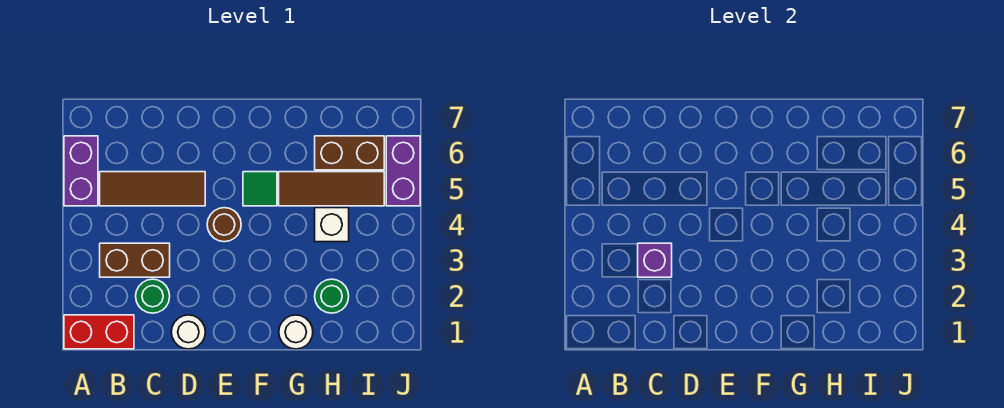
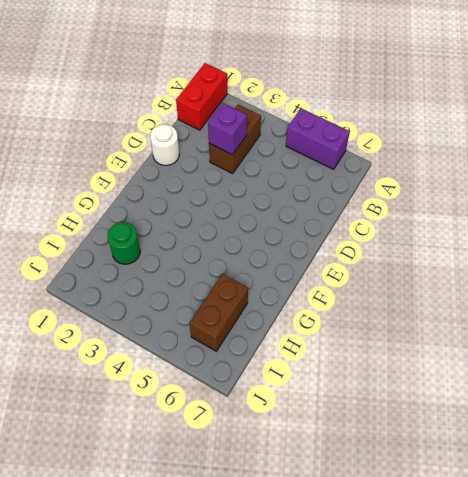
none -> brown 1x3 tile [100,172,205,206]
none -> green 1x1 round brick [136,279,170,313]
none -> brown 1x1 round brick [207,208,241,242]

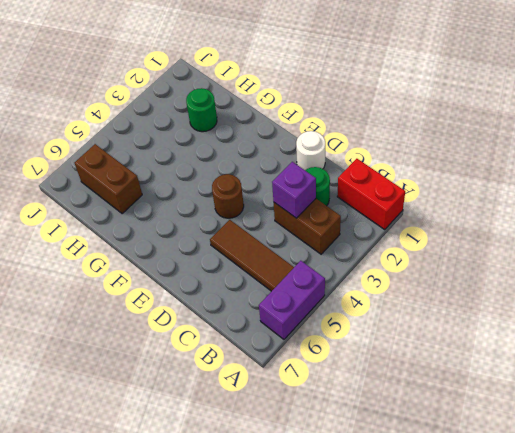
none -> green 1x1 tile [243,172,277,206]
none -> white 1x1 round brick [279,315,313,349]
none -> brown 1x3 tile [279,172,384,206]

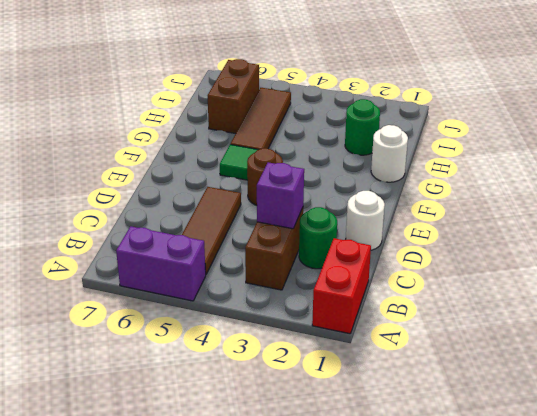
none -> white 1x1 brick [315,208,349,242]
none -> purple 1x2 brick [386,136,420,206]

